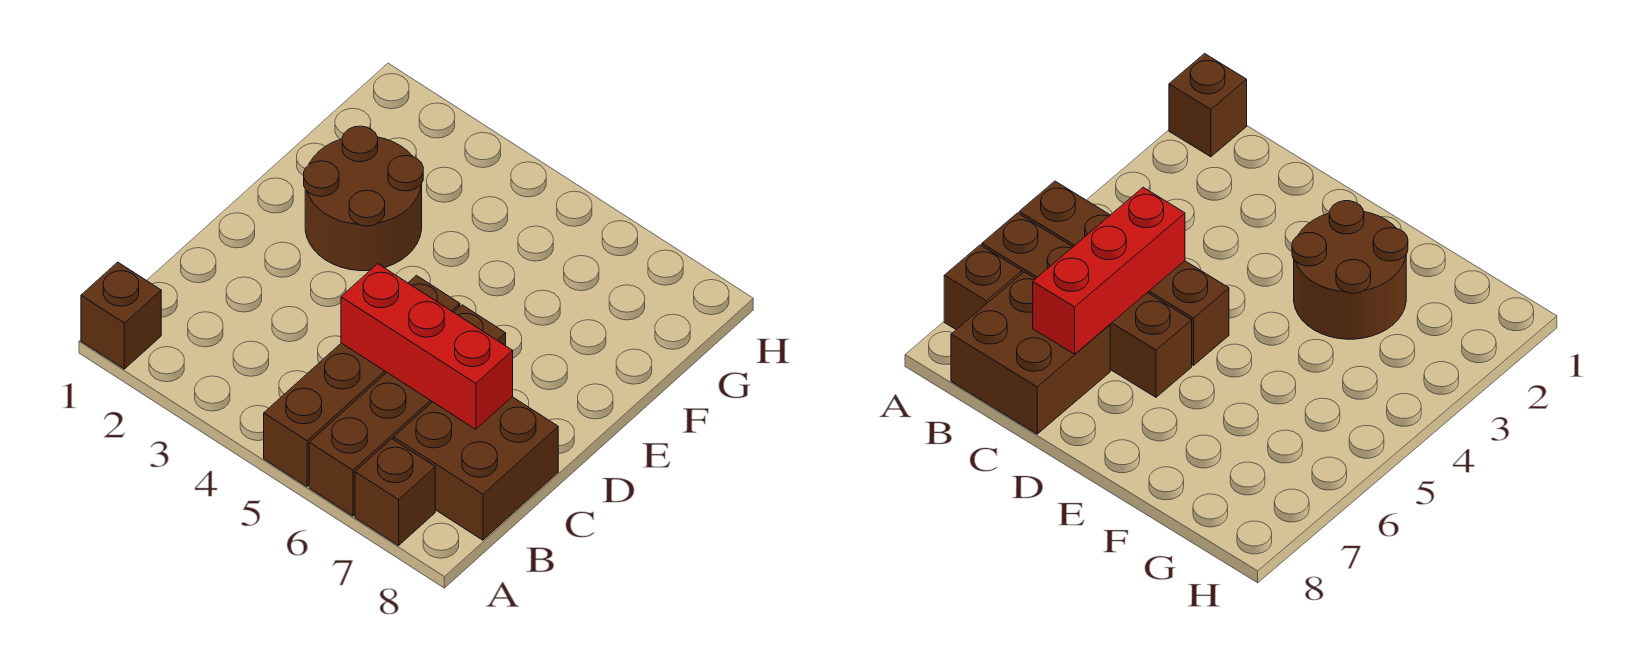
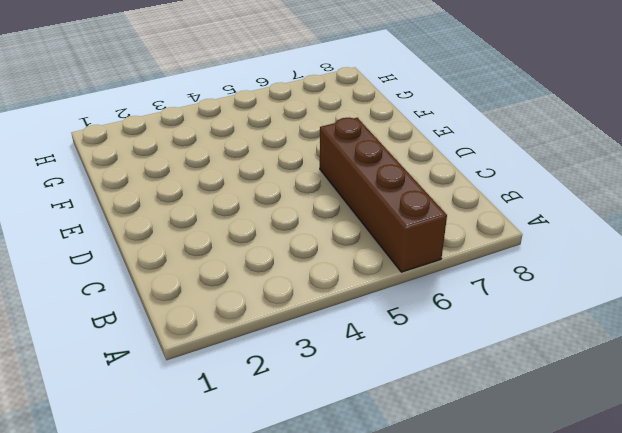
none -> brown 1x1 brick [81,262,161,369]
none -> brown 1x4 brick [264,275,460,487]

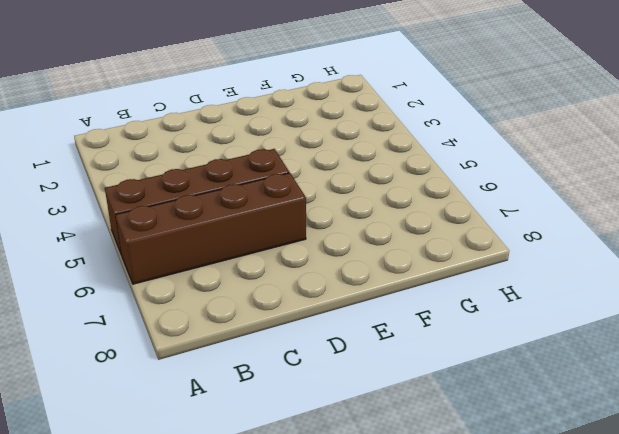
none -> brown 1x1 brick [81,262,161,369]
none -> brown 1x1 brick [355,439,435,545]

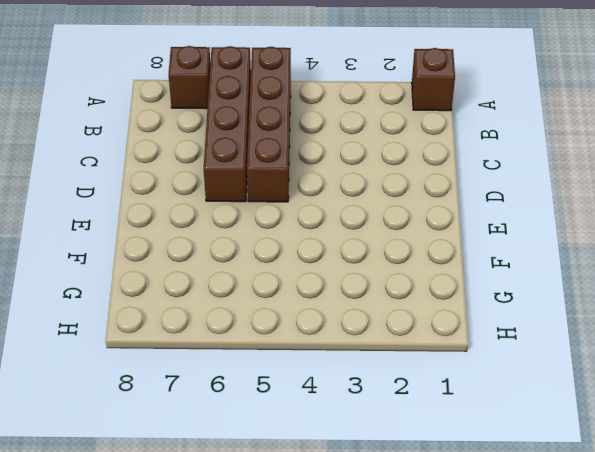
none -> brown 2x2 brick [394,397,558,540]
none -> brown 2x2 round brick [304,126,423,271]

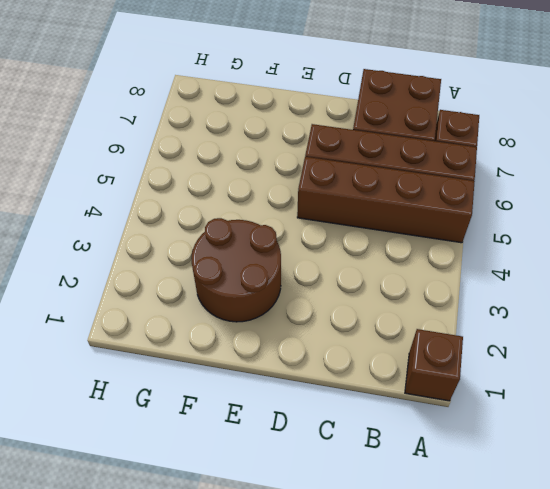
none -> red 1x3 brick [341,264,513,429]

